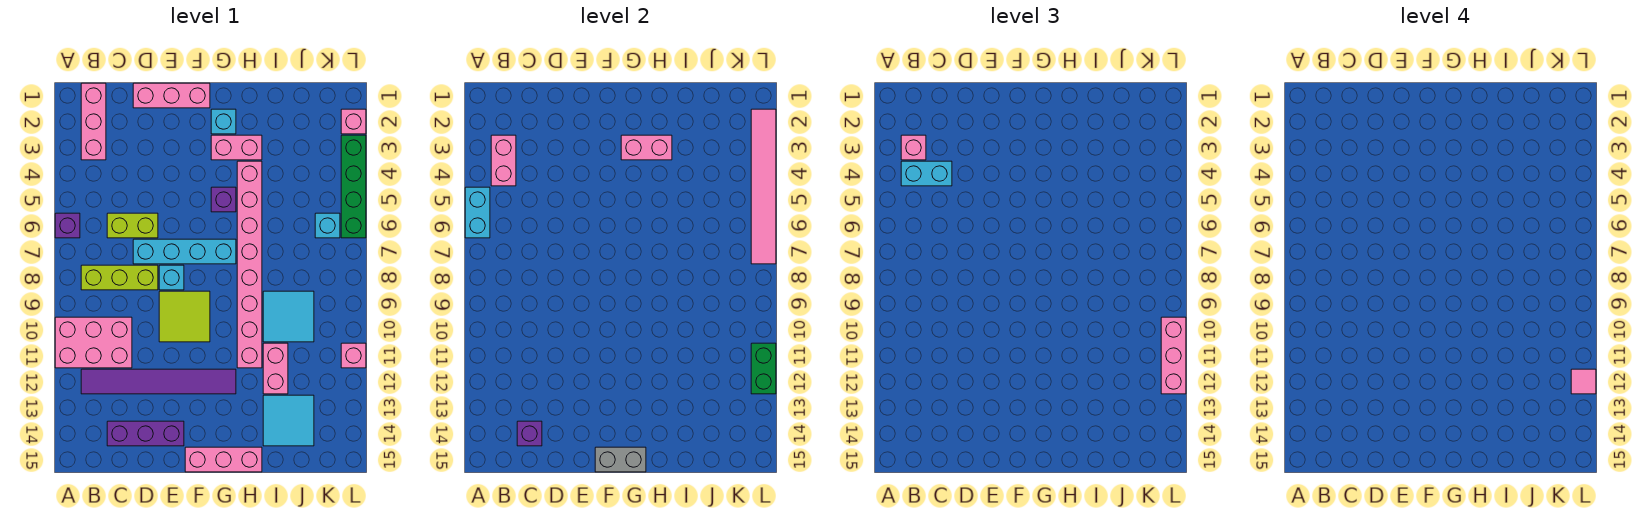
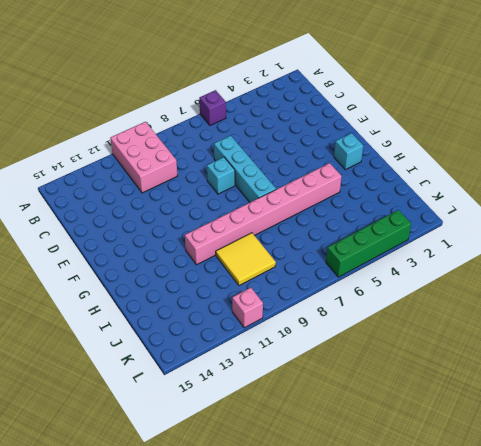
yellow 2x2 tile [216,233,276,286] -> cyan 2x2 tile [263,291,314,342]
none -> pink 1x3 brick [81,83,106,160]
none -> lime 1x3 brick [81,265,158,290]
none -> purple 1x6 tile [81,369,236,394]
none -> lime 1x2 brick [107,213,158,238]

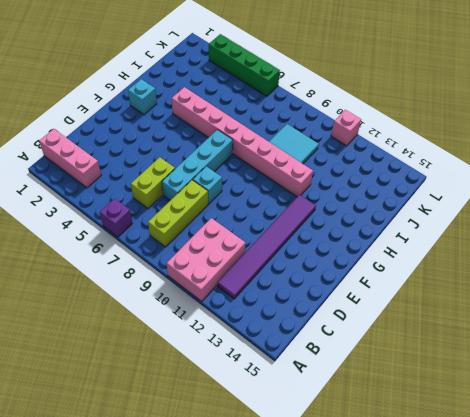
none -> purple 1x3 brick [107,421,184,446]
none -> pink 1x3 brick [133,83,210,108]
none -> lime 2x2 tile [159,291,210,342]
none -> pink 1x3 brick [185,447,262,472]

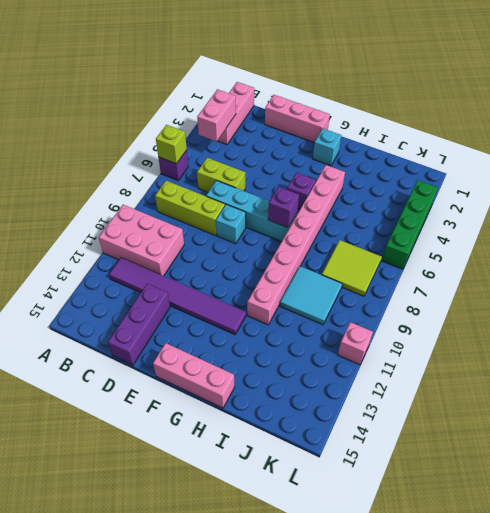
lime 1x1 brick [156,125,187,164] -> cyan 1x2 brick [465,187,490,238]
purple 1x3 brick [108,283,170,365] -> purple 1x3 brick turned to [107,421,184,446]
purple 1x1 brick [268,187,299,228] -> purple 1x1 brick moved to [517,421,542,446]
lime 2x2 tile [322,240,382,296] -> lime 2x2 tile moved to [159,291,210,342]
none -> pink 1x2 brick [211,135,262,160]
none -> pink 1x2 brick [263,343,288,394]
none -> cyan 2x2 tile [263,395,314,446]
none -> cyan 1x1 brick [315,213,340,238]

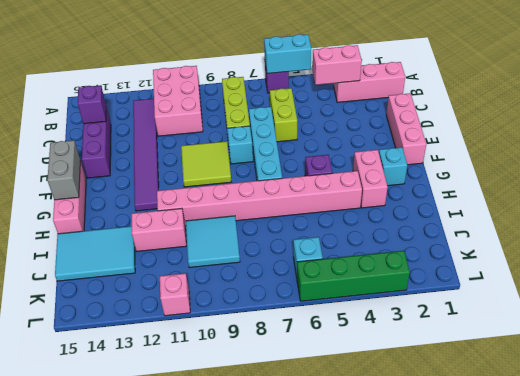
cyan 2x3 tile [55,226,135,281] -> cyan 2x2 tile [263,395,314,446]
none -> pink 1x1 brick [341,109,366,134]
none -> pink 1x2 brick [621,135,672,160]
none -> pink 1x6 tile [751,109,776,264]
none -> green 1x2 brick [751,343,776,394]

